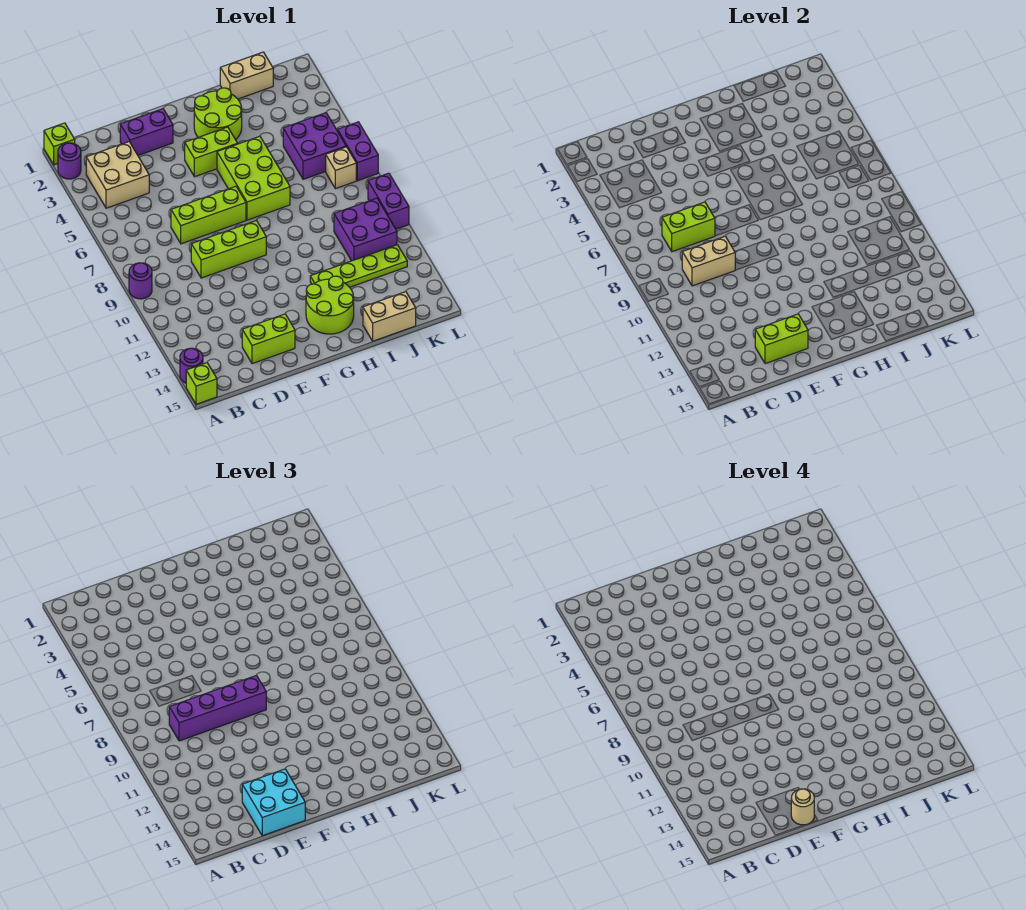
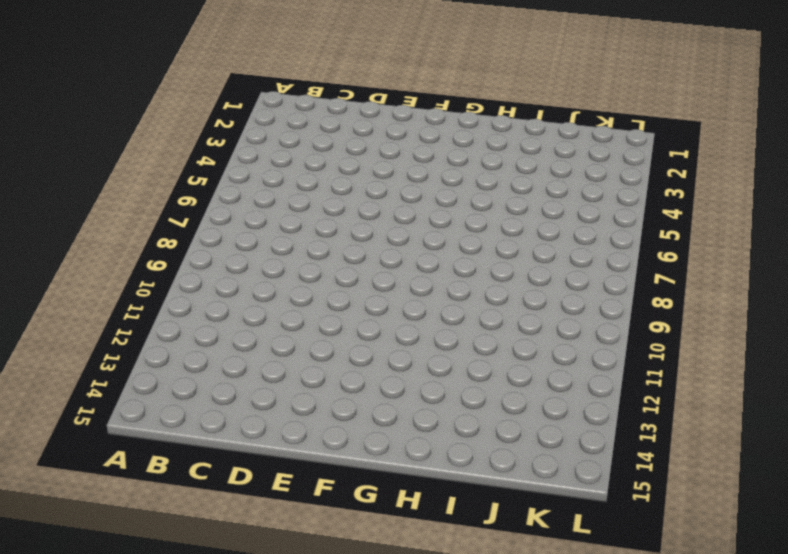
none -> lime 1x1 brick [44,123,75,165]
none -> purple 1x1 round brick [58,143,81,179]
none -> purple 1x1 round brick [129,263,152,299]

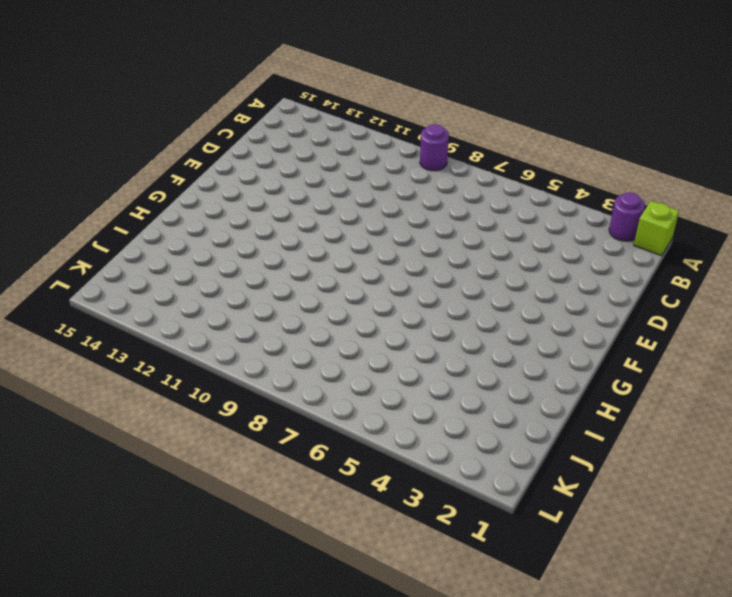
none -> purple 1x1 round brick [180,348,203,383]
none -> lime 1x1 brick [186,363,217,404]
none -> tan 2x2 brick [86,142,149,208]

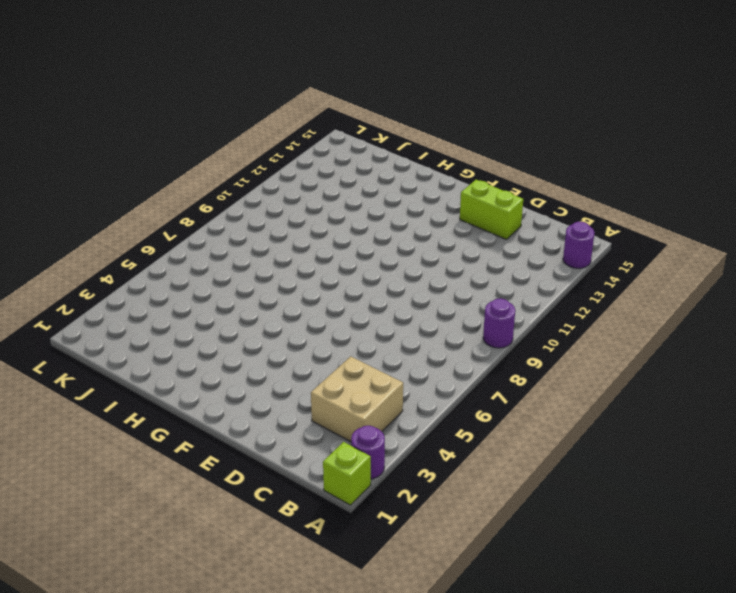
none -> lime 1x1 brick [186,363,217,404]
none -> purple 1x2 brick [120,109,173,155]
none -> lime 1x3 brick [171,186,246,244]

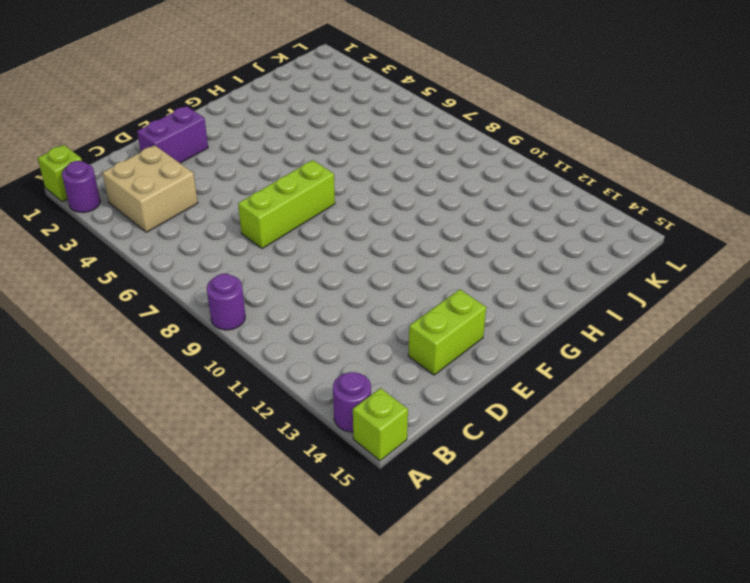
none -> lime 1x3 brick [191,220,266,278]
none -> lime 1x2 brick [185,127,238,177]
none -> lime 2x2 round brick [194,88,242,140]

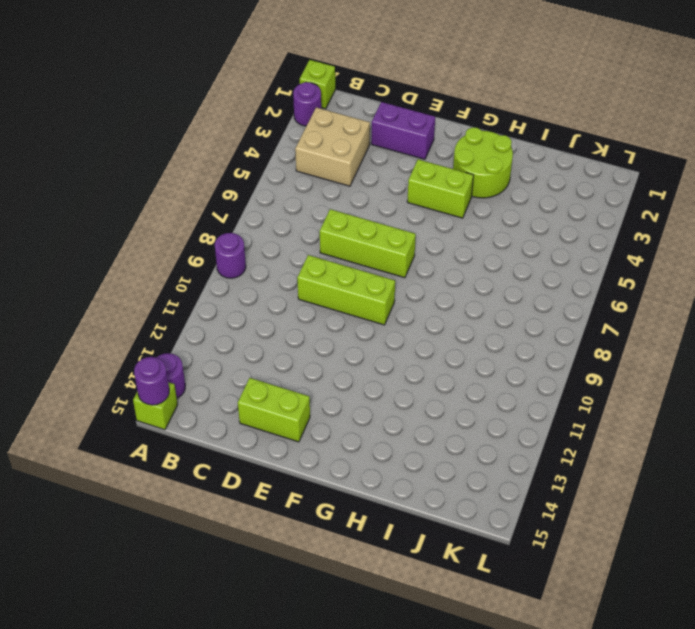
purple 1x1 round brick [134,357,169,405] -> none
none -> lime 2x3 brick [217,136,290,220]
none -> lime 2x2 round brick [306,276,354,334]
none -> lime 1x4 plate [310,245,407,287]

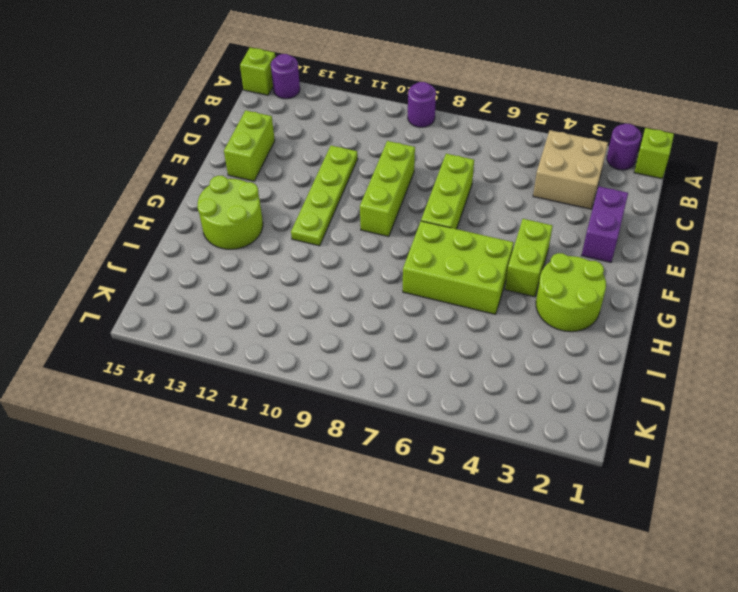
lime 1x4 plate [291,146,358,246] -> lime 1x4 plate moved to [310,245,407,287]
none -> tan 1x2 brick [220,52,273,99]
none -> tan 1x2 brick [363,292,416,341]
none -> purple 2x2 brick [283,113,346,179]

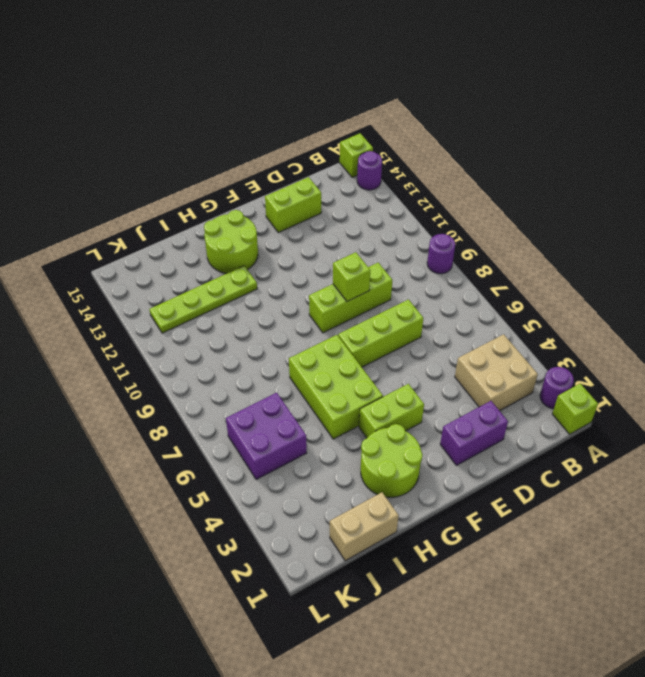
lime 1x1 brick [333,252,370,301] -> none
none -> tan 1x2 brick [363,292,416,341]
none -> purple 2x2 brick [334,198,397,261]
none -> tan 1x1 brick [326,147,356,189]

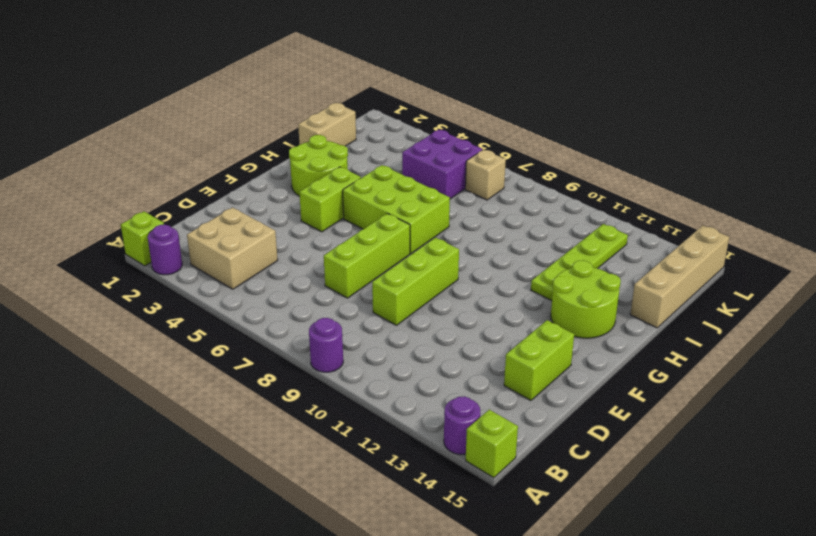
tan 1x4 brick [630,225,729,328] -> tan 1x2 brick [363,292,416,341]
none -> purple 1x2 brick [120,109,173,155]
none -> purple 2x2 brick [334,198,397,261]
none -> purple 1x2 brick [338,122,378,181]

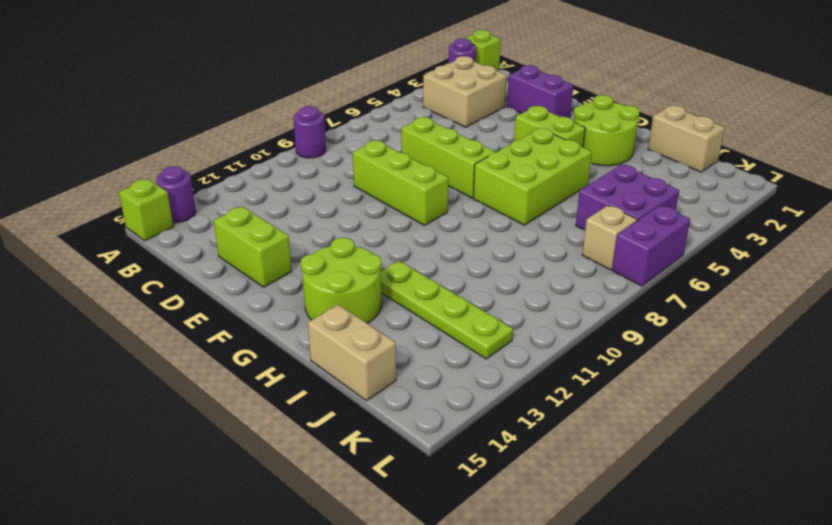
none -> purple 2x2 brick [334,198,397,261]
none -> purple 1x2 brick [368,173,409,229]
none -> lime 1x2 brick [662,202,715,252]

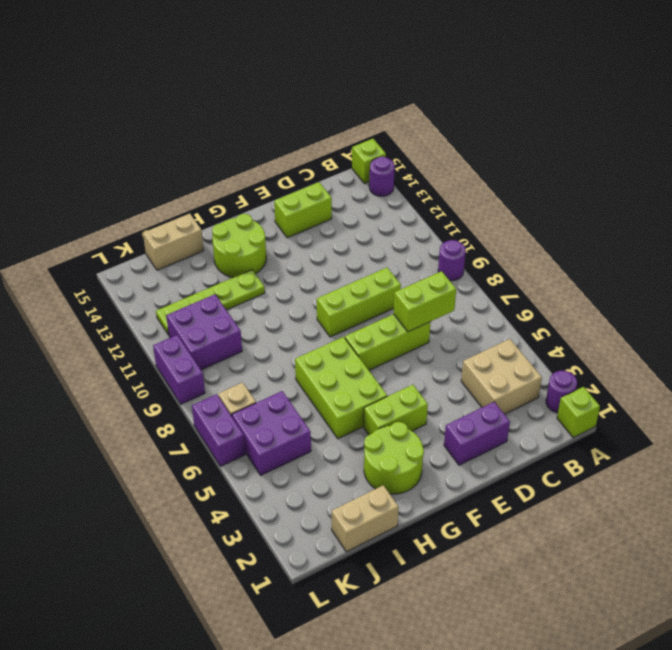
none -> tan 1x2 brick [682,236,735,286]
none -> lime 1x2 brick [755,314,808,364]
none -> purple 1x4 brick [169,675,266,741]

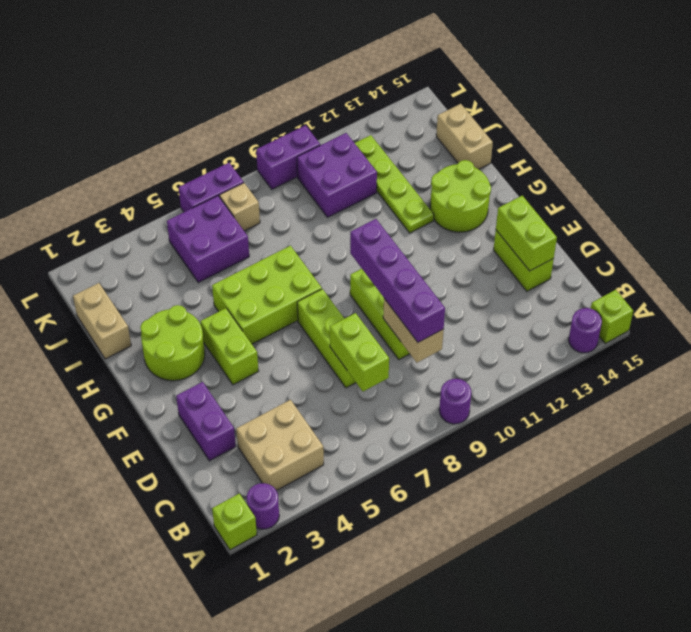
none -> cyan 2x2 brick [242,769,305,836]
none -> tan 1x1 round brick [791,789,814,825]

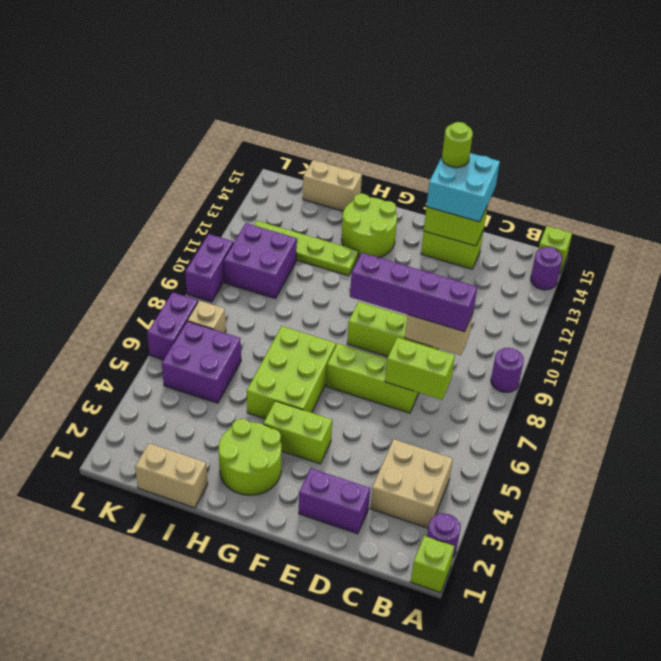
lime 1x1 round brick [442,122,473,168] -> tan 1x1 round brick [791,789,814,825]

